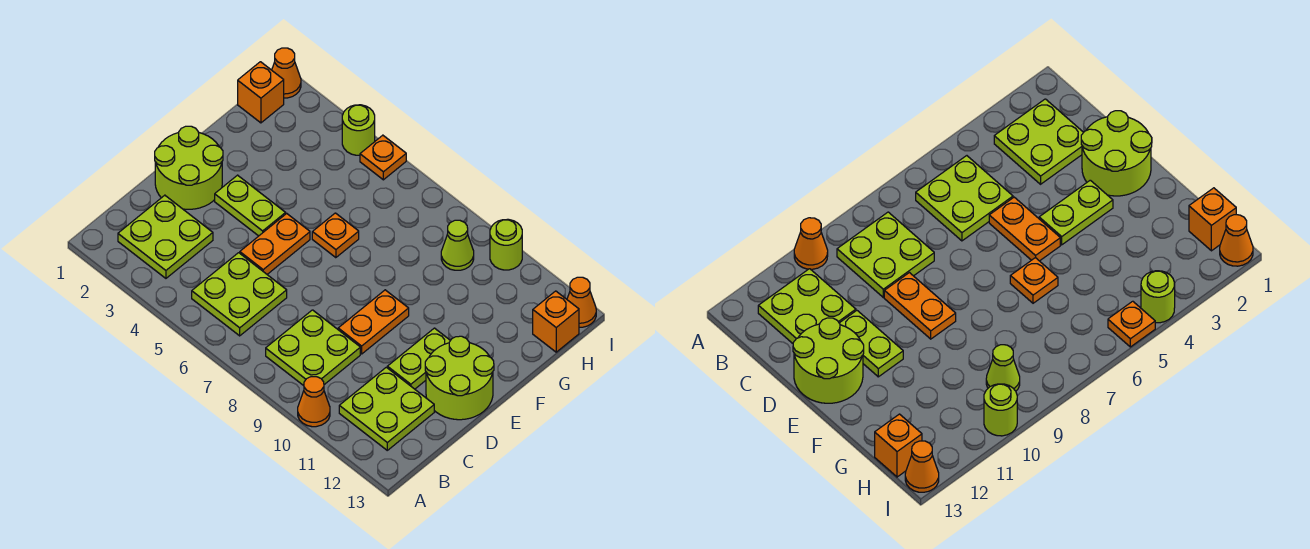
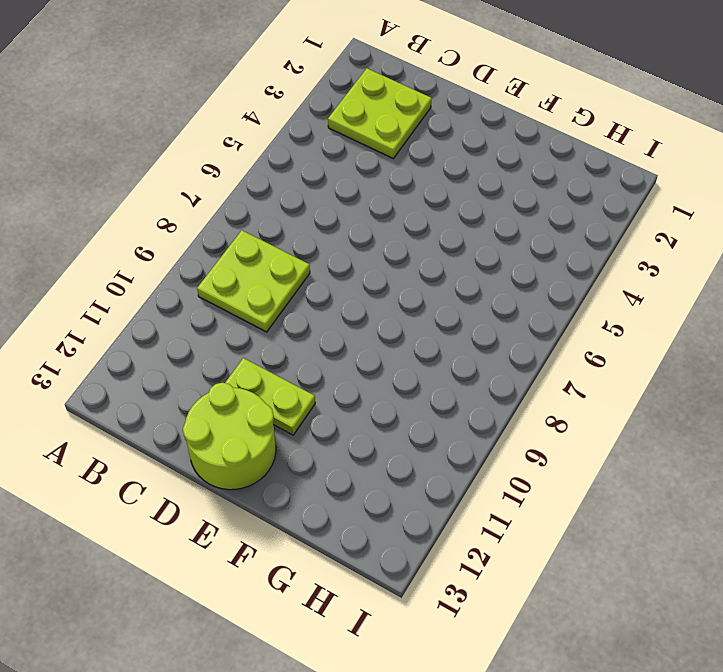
none -> orange 1x1 cone [298,377,330,427]
none -> lime 2x2 plate [192,253,287,336]
none -> lime 2x2 plate [339,367,434,450]

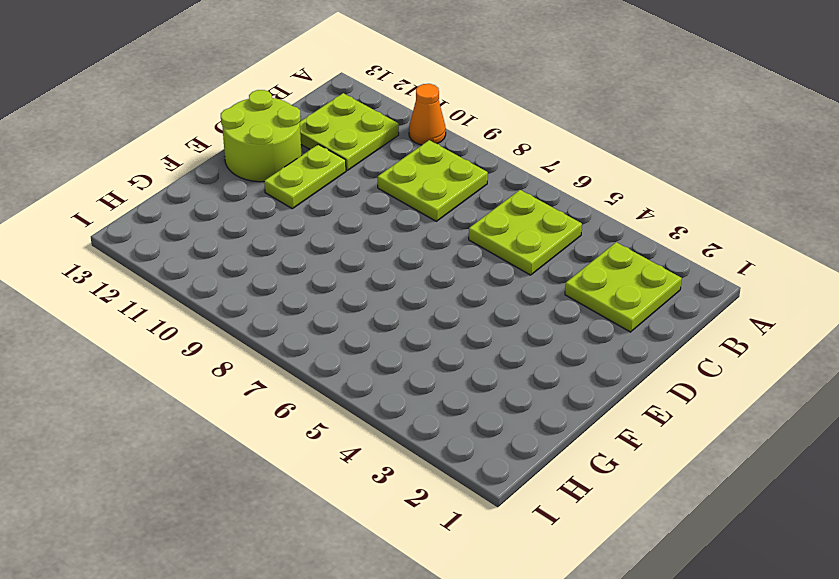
none -> lime 2x2 round brick [155,126,223,209]
none -> orange 1x2 plate [240,214,310,274]
none -> orange 1x2 plate [338,290,409,354]

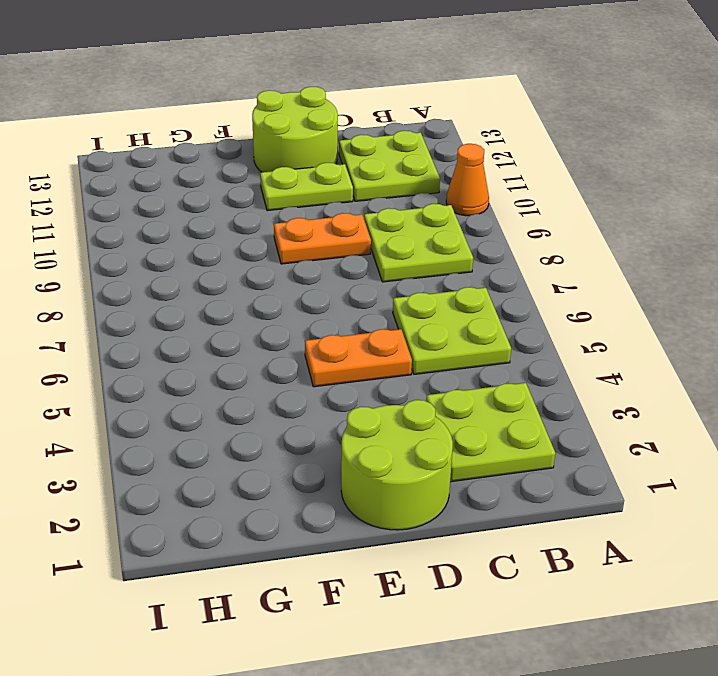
none -> lime 1x2 plate [215,175,286,236]
none -> orange 1x1 plate [312,213,359,258]
none -> orange 1x1 brick [238,62,284,123]

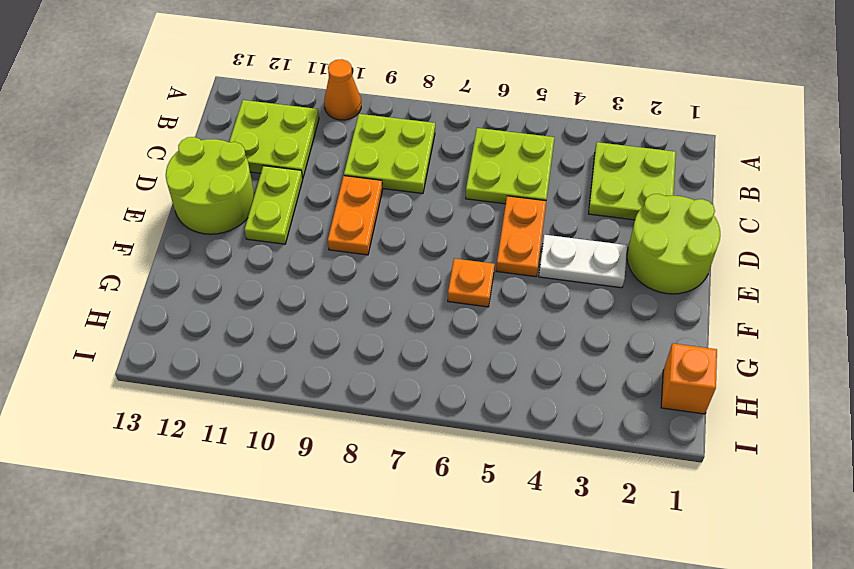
white 1x2 plate [539,235,627,288] -> lime 1x2 plate [215,175,286,236]
none -> lime 1x1 cone [441,220,474,270]
none -> orange 1x1 brick [533,291,579,352]
none -> orange 1x1 cone [272,48,301,98]

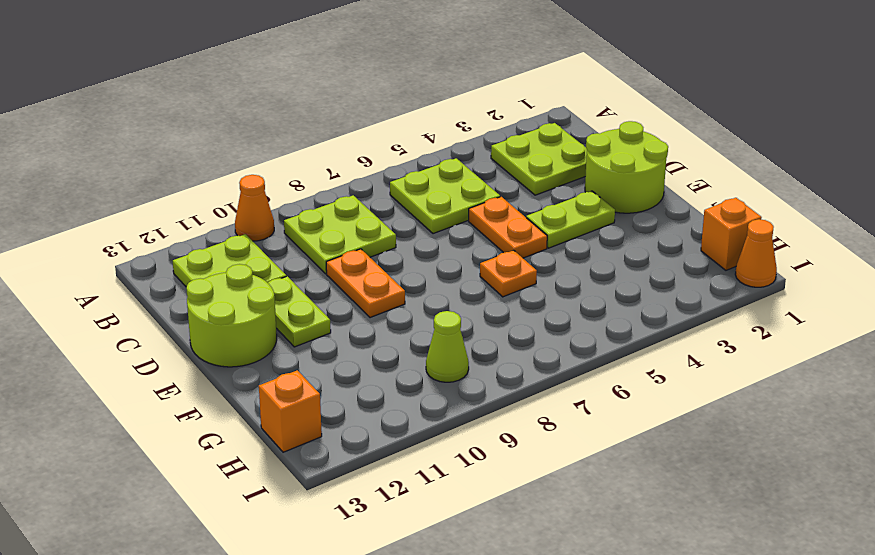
none -> lime 1x1 round brick [342,105,375,155]
none -> orange 1x1 plate [360,135,406,180]
none -> lime 1x1 round brick [490,219,522,270]

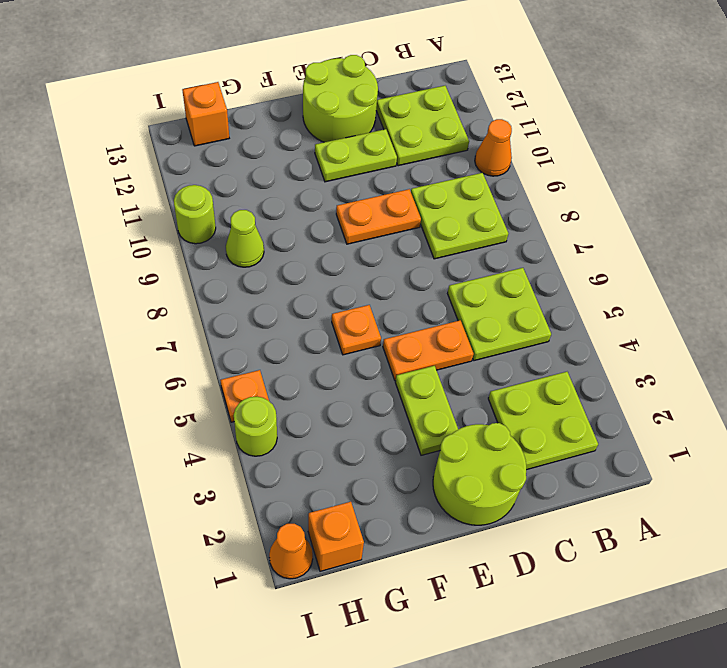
none -> orange 1x1 cone [567,277,596,327]

